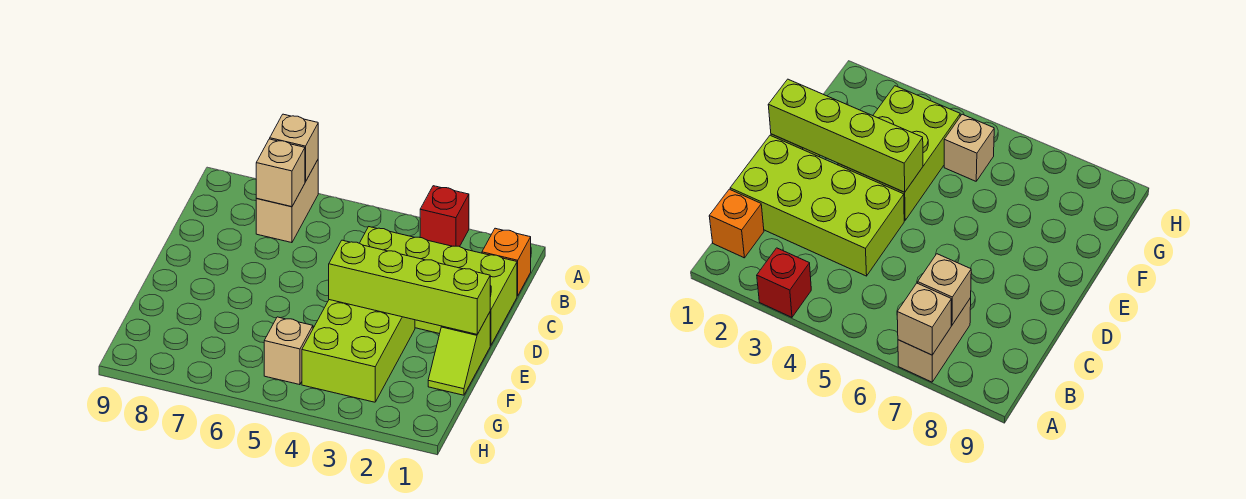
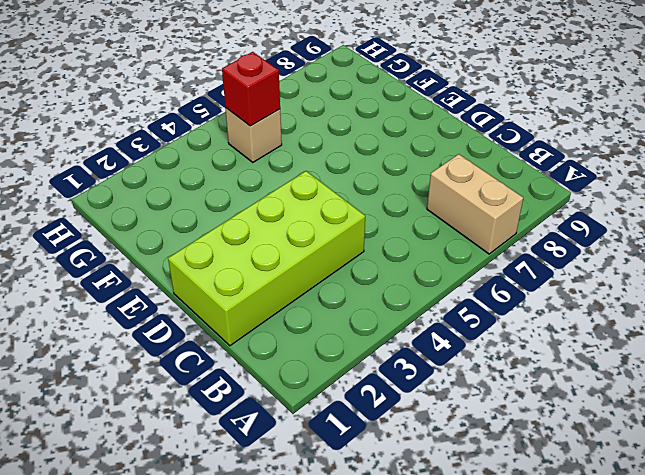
red 1x1 brick [222,52,280,126] -> red 1x1 brick moved to [420,186,469,247]
none -> orange 1x1 brick [482,228,531,296]
none -> lime 1x2 slope [428,312,490,395]

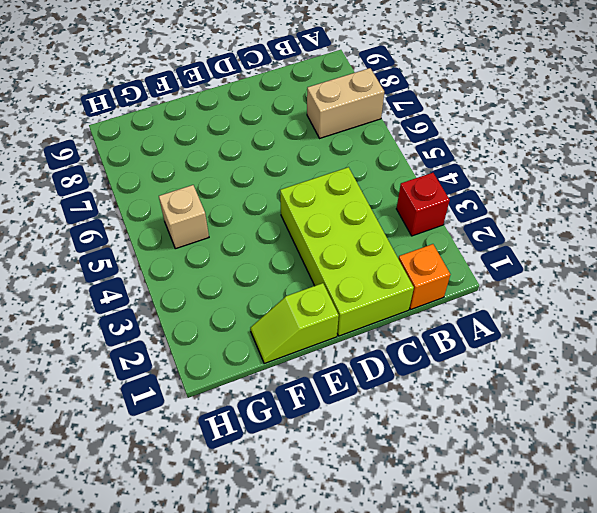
none -> lime 2x3 brick [302,300,415,402]
none -> tan 1x1 brick [270,114,318,182]

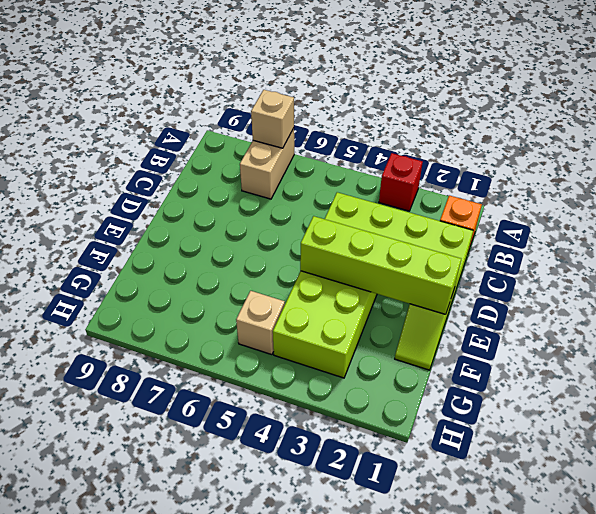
none -> tan 1x1 brick [256,139,305,207]

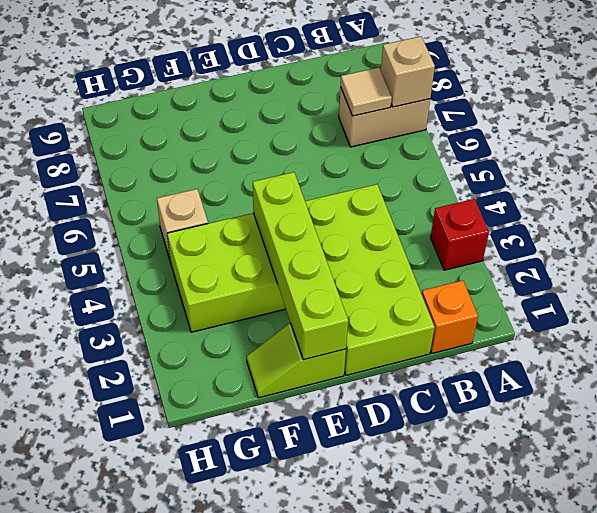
tan 1x1 tile [341,67,392,116] -> tan 1x1 brick [256,139,305,207]

